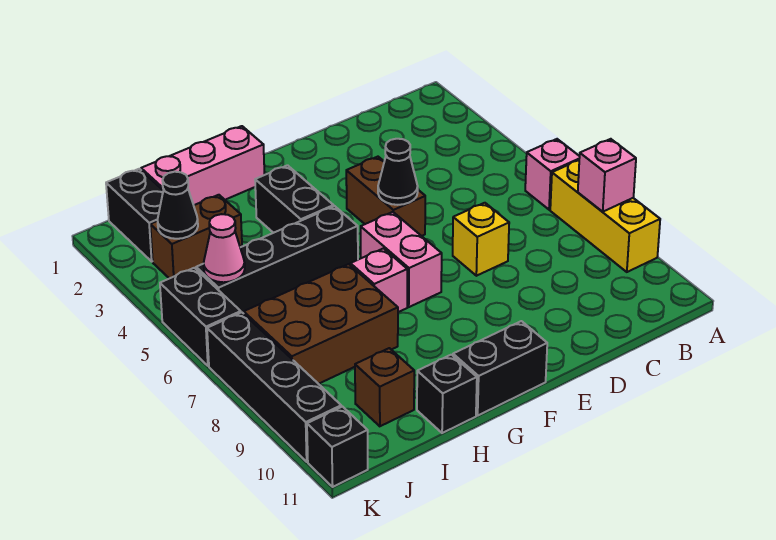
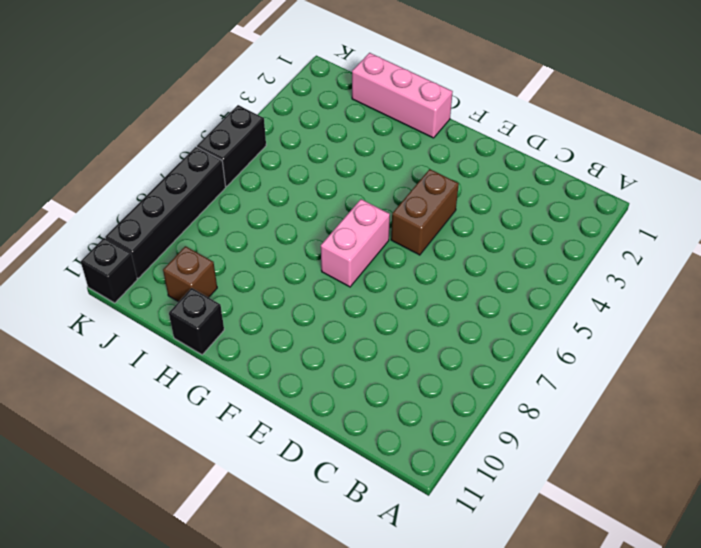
none -> pink 1x1 brick [525,139,580,210]
none -> yellow 1x3 brick [550,160,660,272]
none -> yellow 1x1 brick [453,203,509,276]

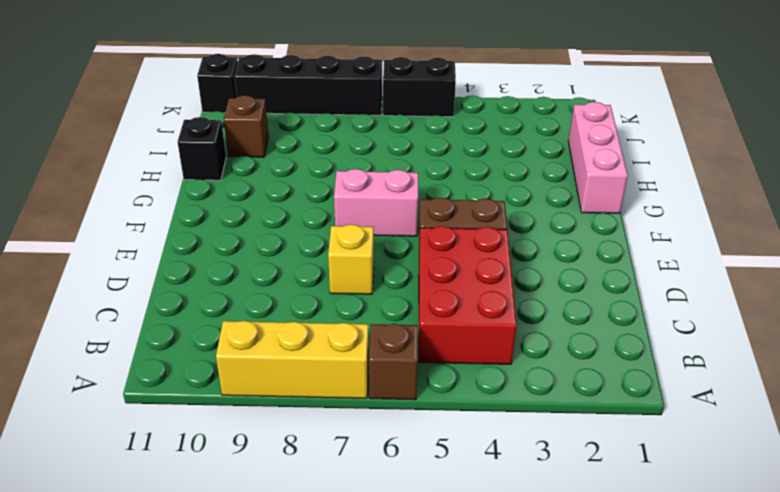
brown 1x1 brick [369,324,418,400] -> pink 1x1 brick [525,139,580,210]
red 2x3 brick [419,226,517,364] -> none
none -> black 1x2 brick [453,321,547,415]
none -> black 1x2 brick [255,165,334,233]
none -> black 1x4 brick [196,206,358,314]

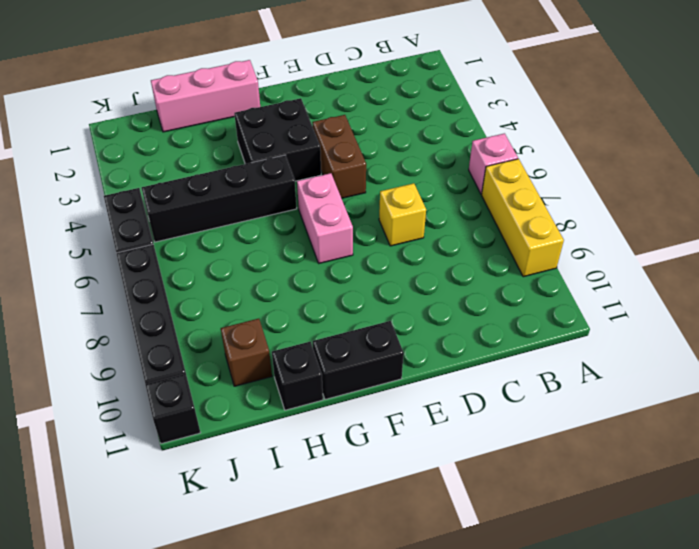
black 2x2 brick [234,98,321,181] -> black 1x2 brick [255,165,334,233]
none -> pink 1x1 brick [350,248,407,312]
none -> brown 2x3 brick [244,264,398,384]
none -> brown 1x2 brick [150,195,242,279]

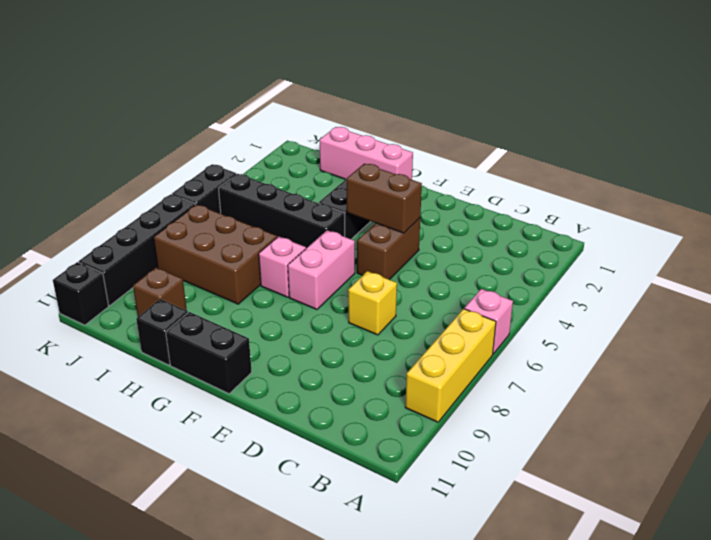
brown 1x2 brick [347,164,422,233] -> brown 1x2 brick moved to [150,195,242,279]
none -> black 1x2 brick [106,169,163,261]
none -> pink 1x1 brick [578,139,636,212]
none -> black 1x1 cone [378,139,418,205]

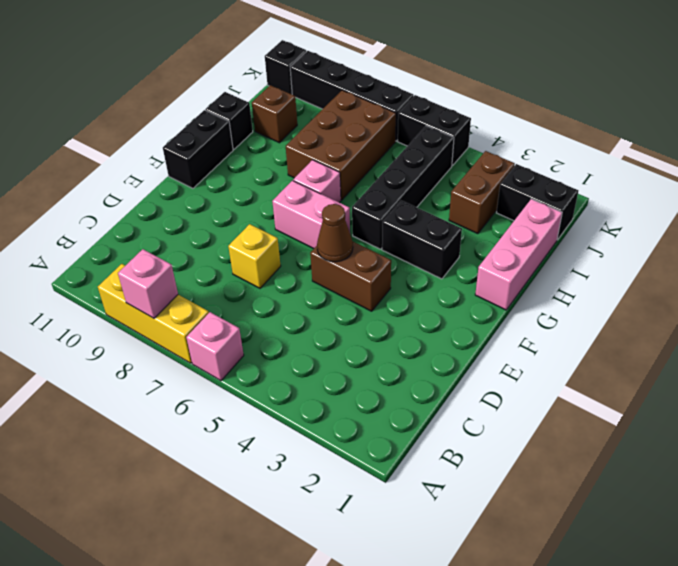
brown 1x1 cone [317,204,353,262] -> black 1x1 cone [378,139,418,205]
none -> black 1x1 cone [157,172,198,239]
none -> pink 1x1 cone [204,214,245,282]

